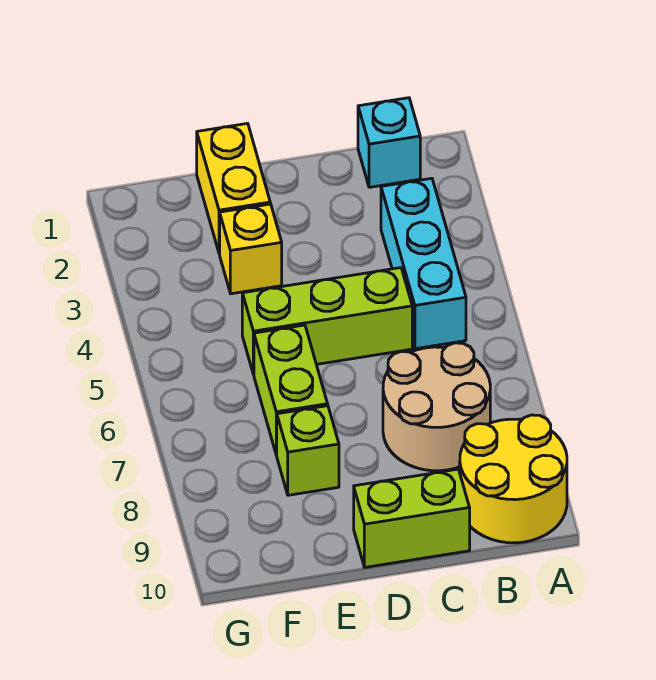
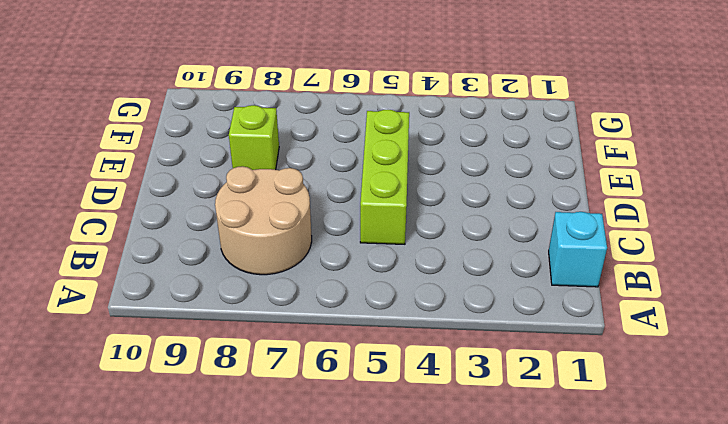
none -> yellow 2x2 round brick [460,415,567,543]
none -> cyan 1x3 brick [381,178,466,349]

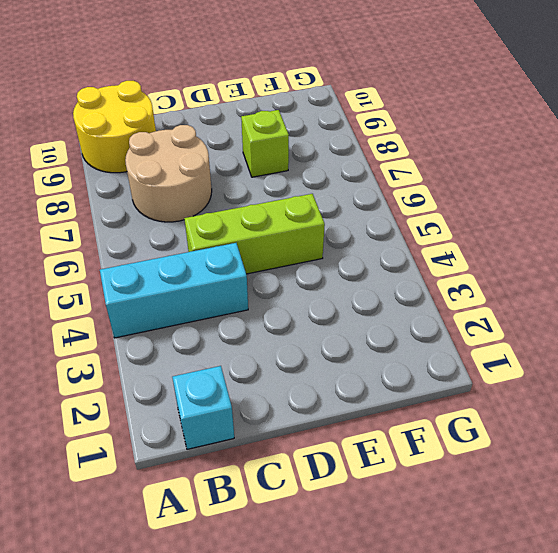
cyan 1x3 brick [100,243,248,338] -> cyan 1x3 brick turned to [381,178,466,349]
none -> lime 1x2 brick [354,469,470,567]
none -> yellow 1x2 brick [197,123,270,253]

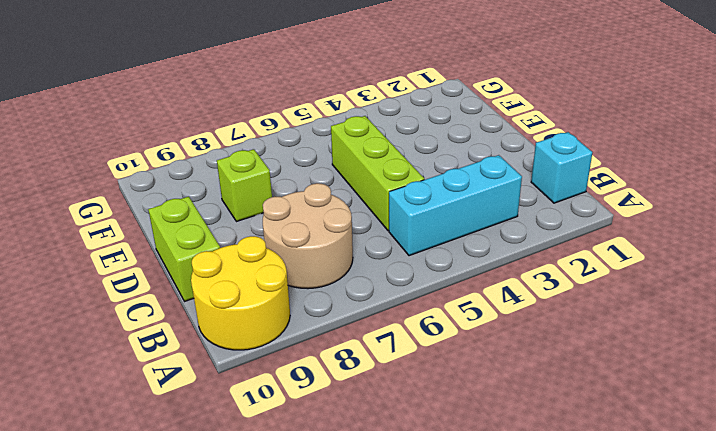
none -> yellow 1x2 brick [197,123,270,253]
none -> yellow 1x1 brick [220,204,282,294]

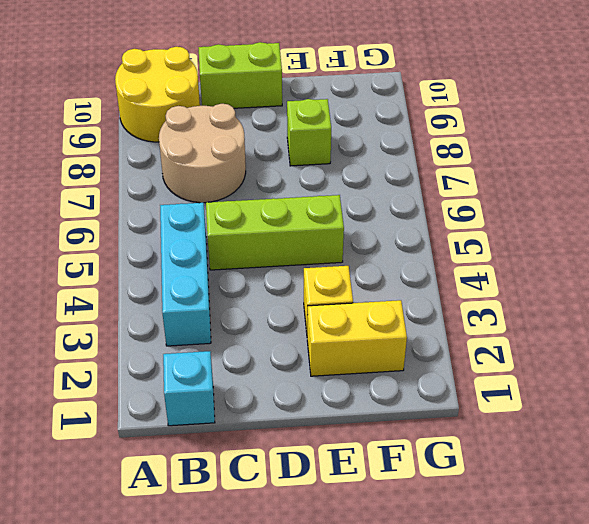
yellow 1x2 brick [307,300,407,376] -> yellow 1x2 brick turned to [197,123,270,253]
none -> lime 1x2 brick [254,325,328,455]

